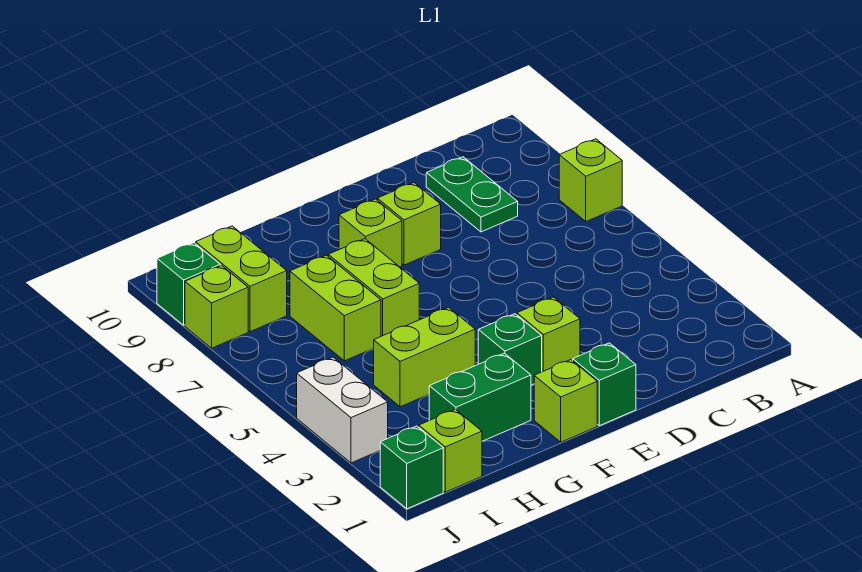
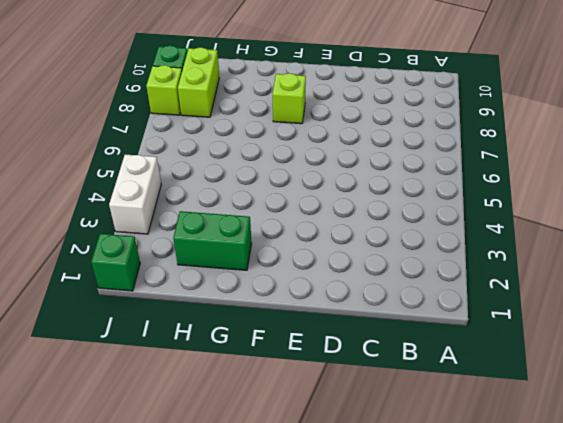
none -> lime 1x1 brick [559,139,622,221]
none -> green 1x2 plate [426,157,518,232]
none -> green 1x1 brick [573,343,636,426]

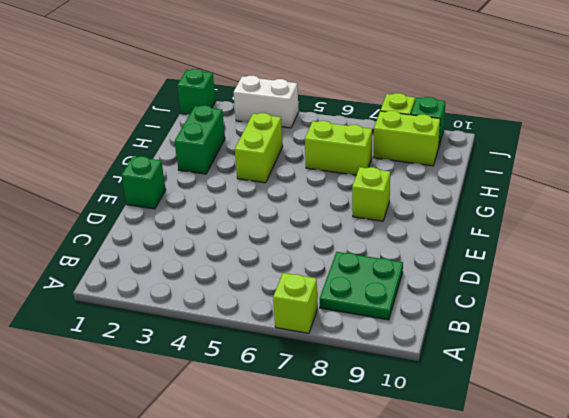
green 2x2 plate [320,252,403,320] -> green 1x2 plate [426,157,518,232]
none -> lime 1x1 brick [517,297,580,372]
none -> lime 1x1 brick [377,183,441,265]
none -> lime 1x1 brick [534,360,597,442]

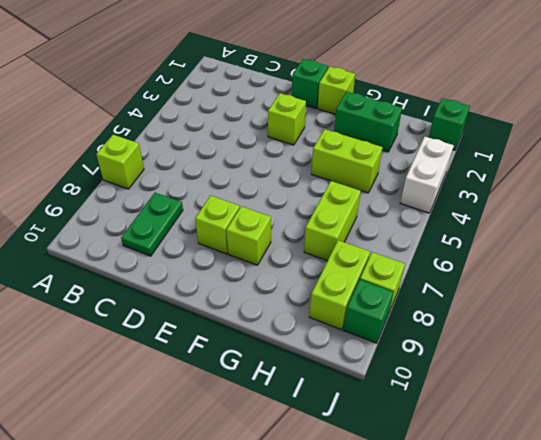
none -> green 1x1 brick [478,314,542,385]
none -> lime 1x2 brick [328,239,419,336]
none -> lime 1x1 brick [419,409,482,492]

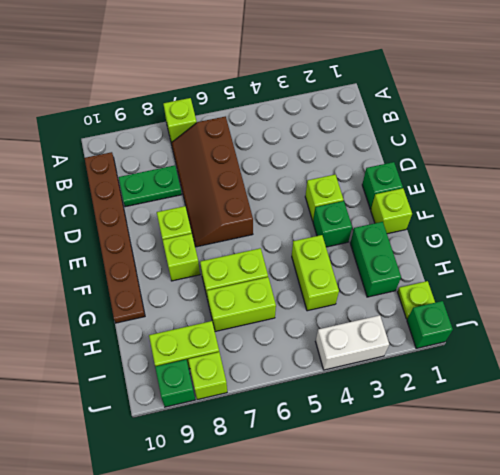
brown 2x4 slope [171,116,253,247] -> none
brown 1x6 plate [85,152,145,323] -> none
lime 1x1 plate [398,281,435,319] -> lime 1x1 brick [419,409,482,492]

